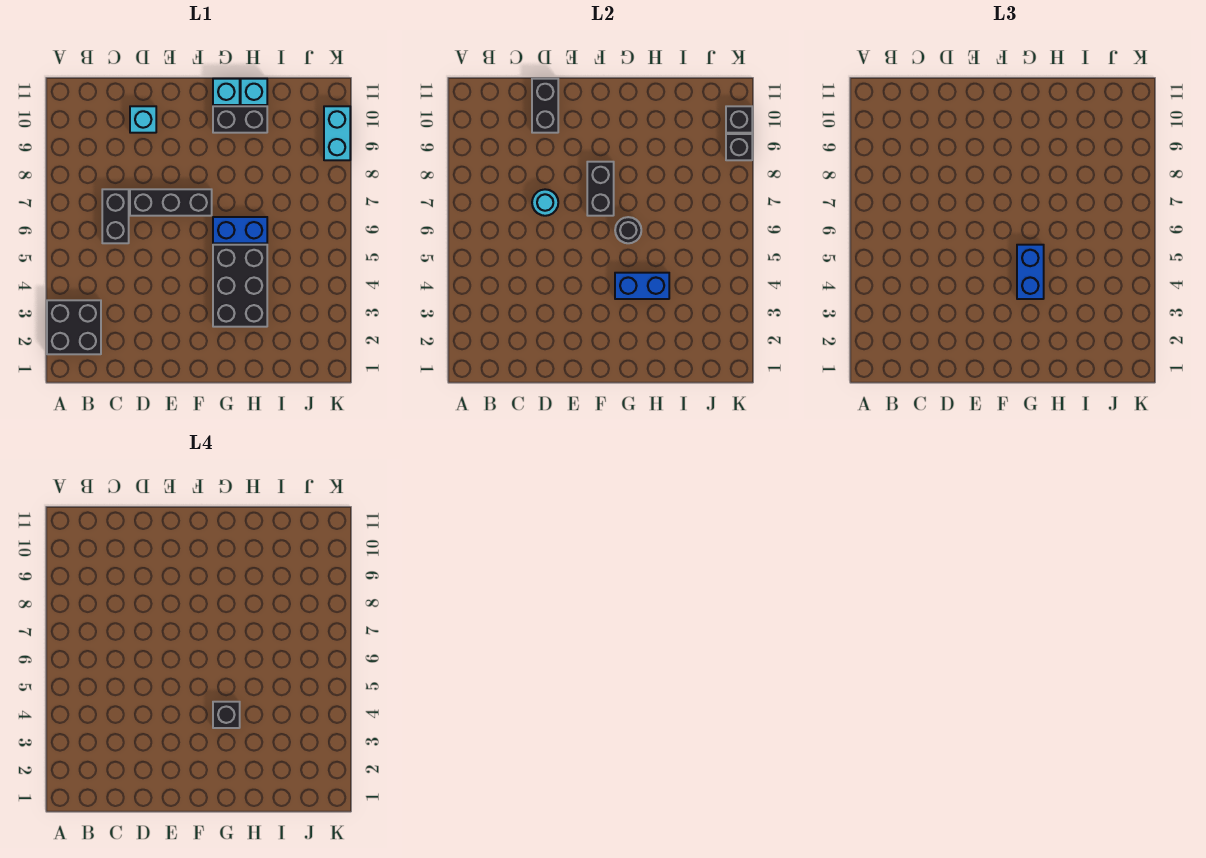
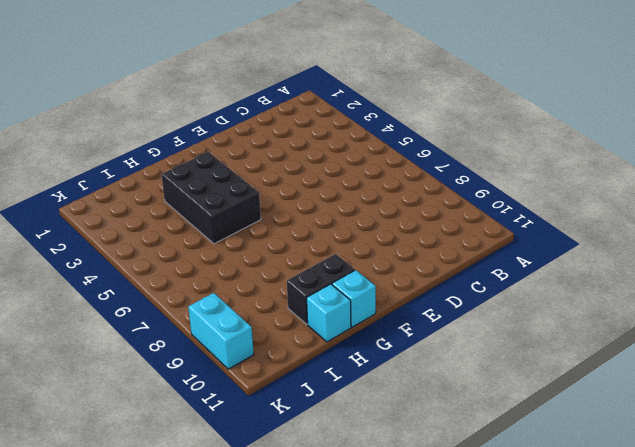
none -> black 2x2 brick [47,300,101,354]
none -> black 1x2 brick [102,189,129,243]
none -> black 1x3 brick [130,189,212,216]

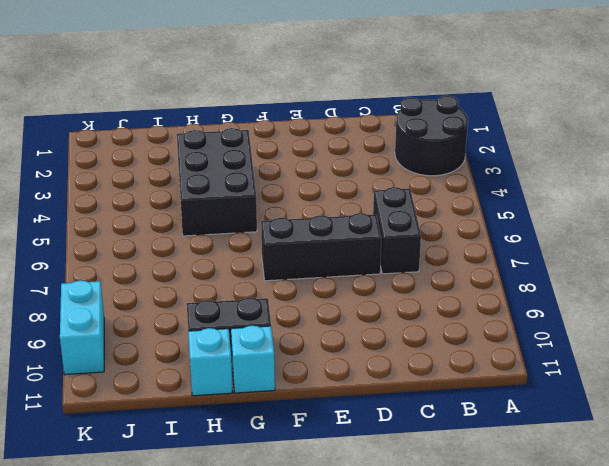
black 2x2 round brick [395,96,468,176] -> black 2x2 brick [47,300,101,354]
none -> cyan 1x1 brick [130,106,156,133]
none -> blue 1x2 brick [213,217,267,243]
none -> cyan 1x1 round brick [532,189,558,216]

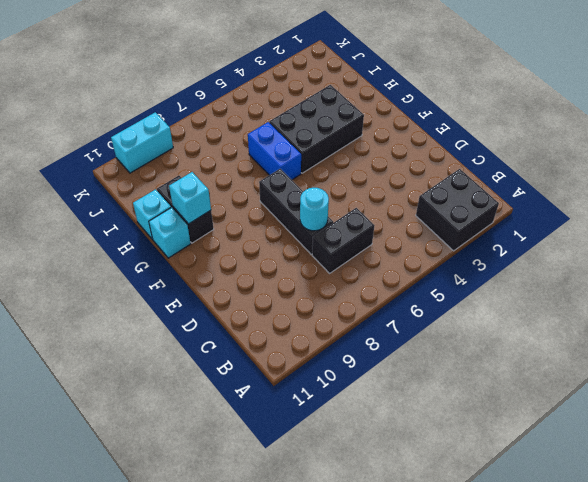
cyan 1x1 brick [169,172,211,224] -> cyan 1x1 brick moved to [130,106,156,133]
none -> black 1x2 brick [532,79,558,133]
none -> black 1x2 brick [587,162,614,216]
none -> blue 1x2 brick [615,273,669,299]

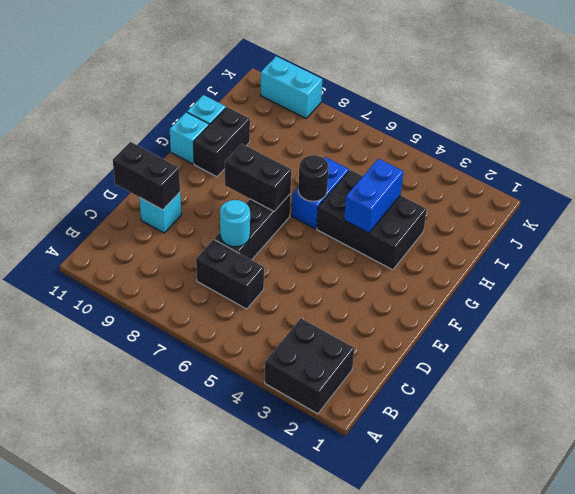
none -> black 1x1 brick [726,134,752,160]
none -> black 1x1 brick [726,106,752,133]
none -> blue 1x2 brick [1017,245,1044,299]

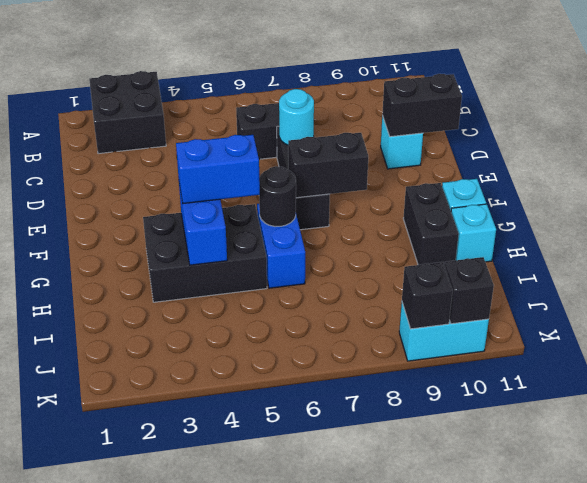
none -> black 1x1 brick [213,702,240,728]

